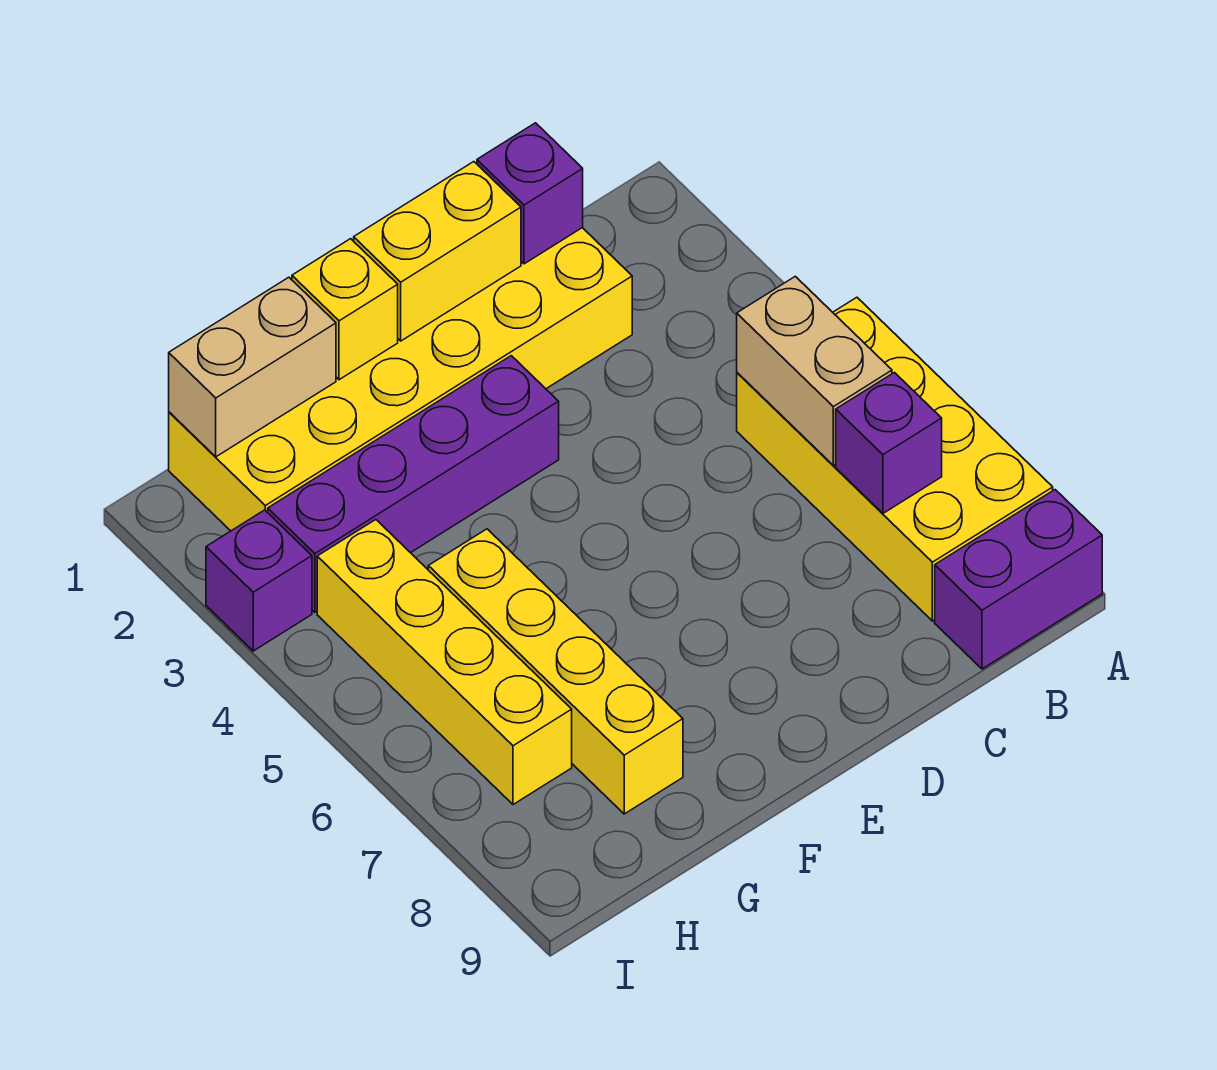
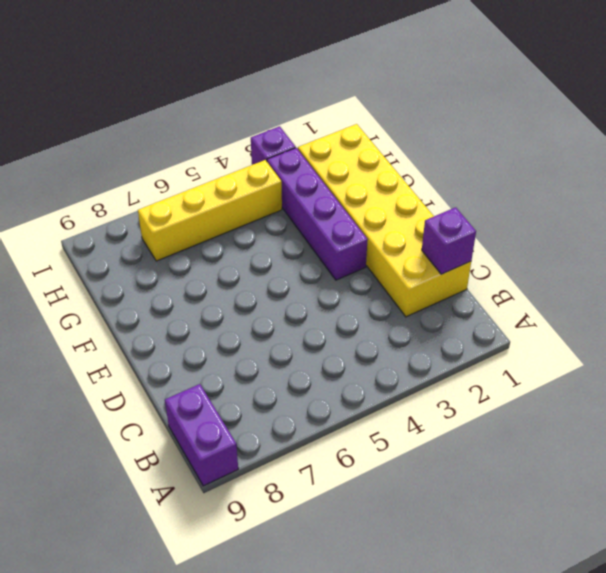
none -> yellow 2x4 brick [737,297,1053,621]
none -> yellow 1x4 brick [428,529,683,814]
none -> tan 1x2 brick [737,276,892,465]

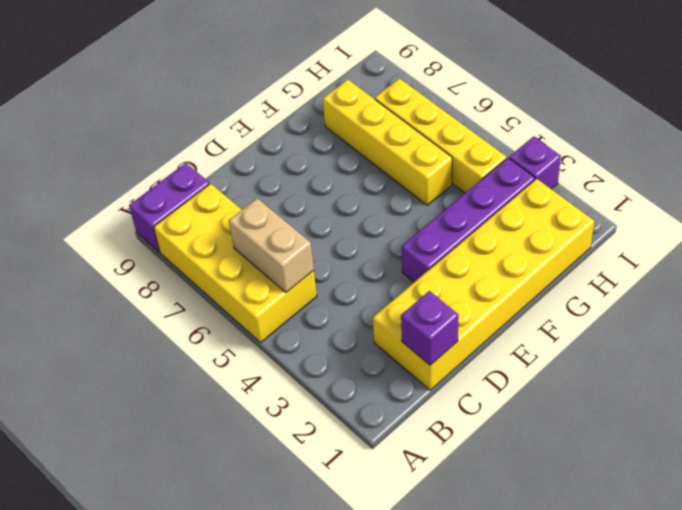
none -> purple 1x1 brick [836,373,942,513]
none -> yellow 1x2 brick [354,162,521,341]
none -> yellow 1x1 brick [292,239,398,380]

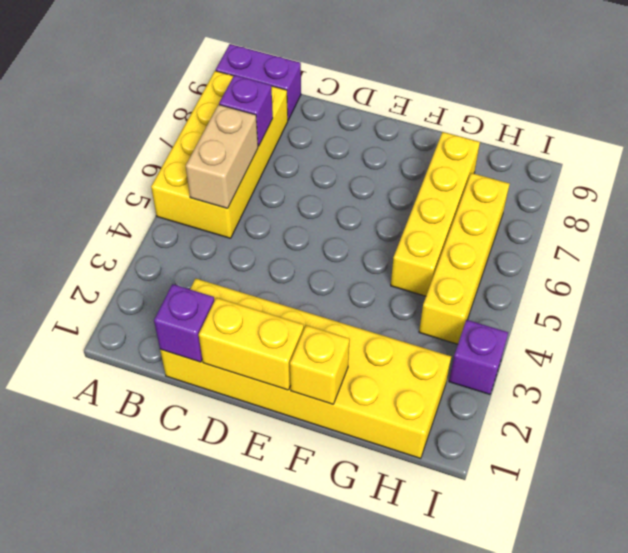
none -> purple 1x4 brick [268,356,559,612]
none -> tan 1x2 brick [169,277,336,457]

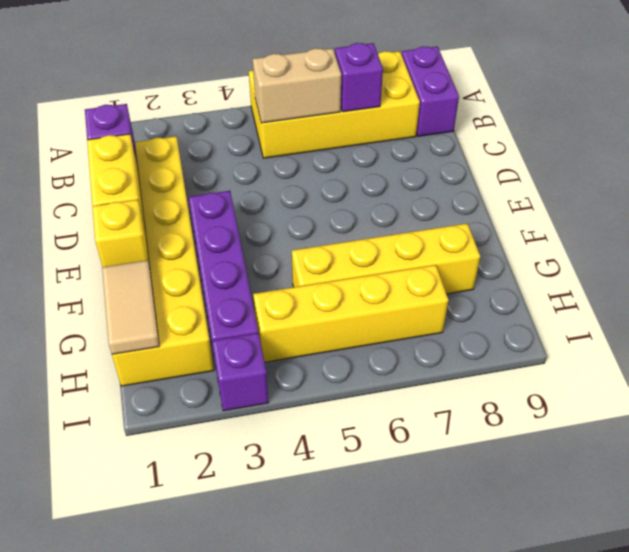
tan 1x2 tile [102,260,159,354] -> tan 1x2 brick [169,277,336,457]

